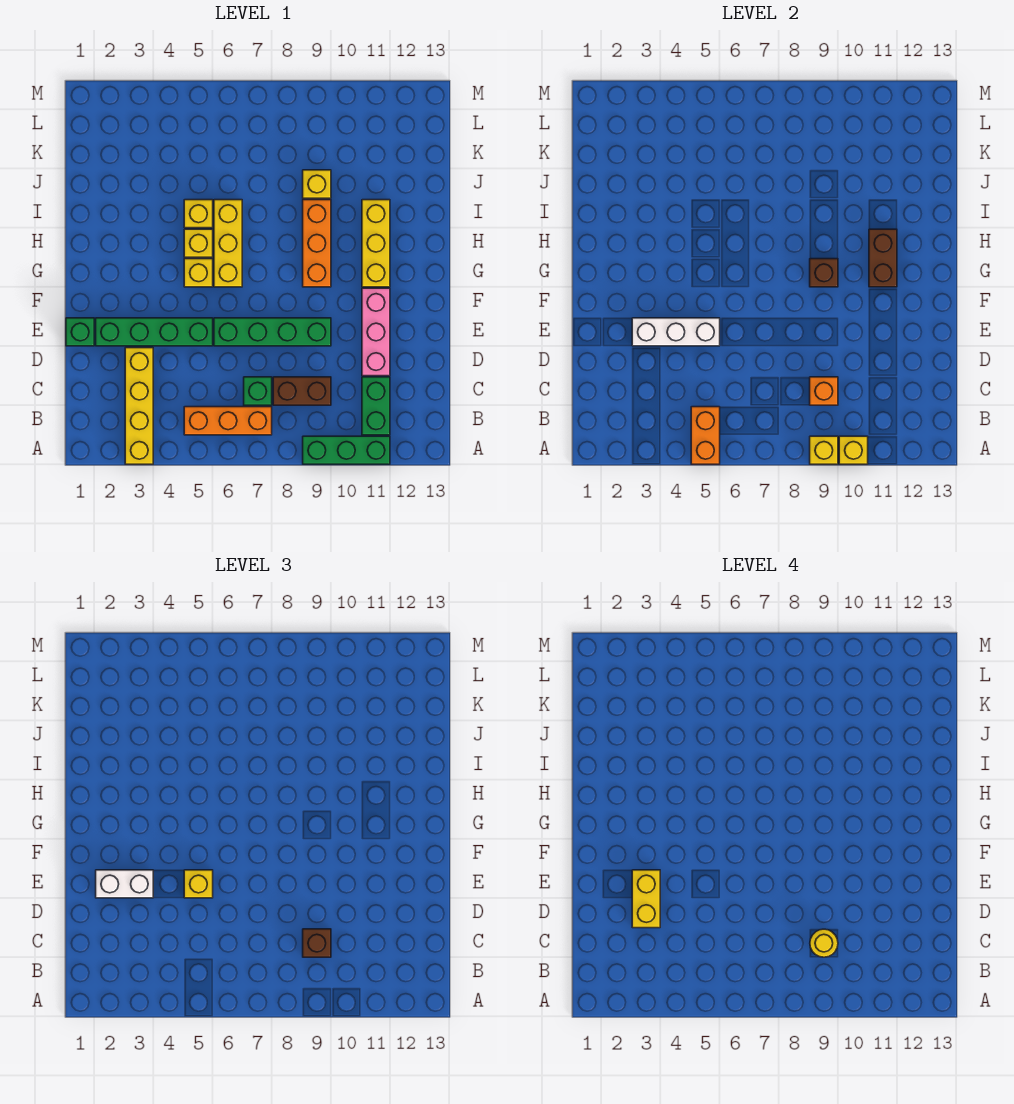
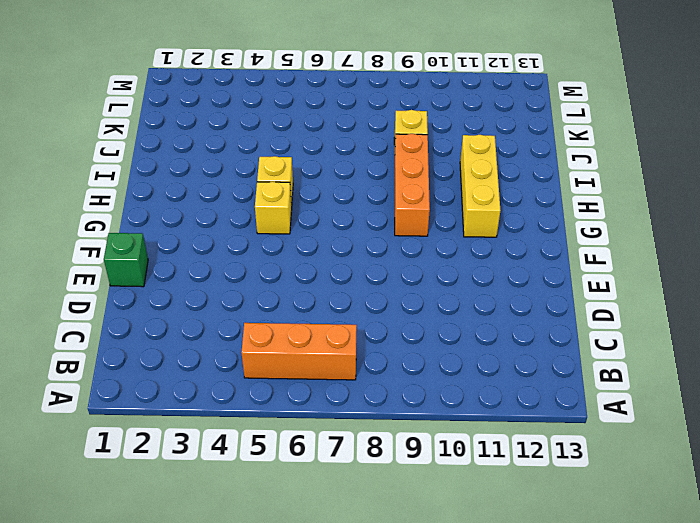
none -> yellow 1x4 brick [125,348,153,464]
none -> green 1x3 brick [303,436,390,464]
none -> green 1x2 brick [362,377,390,435]

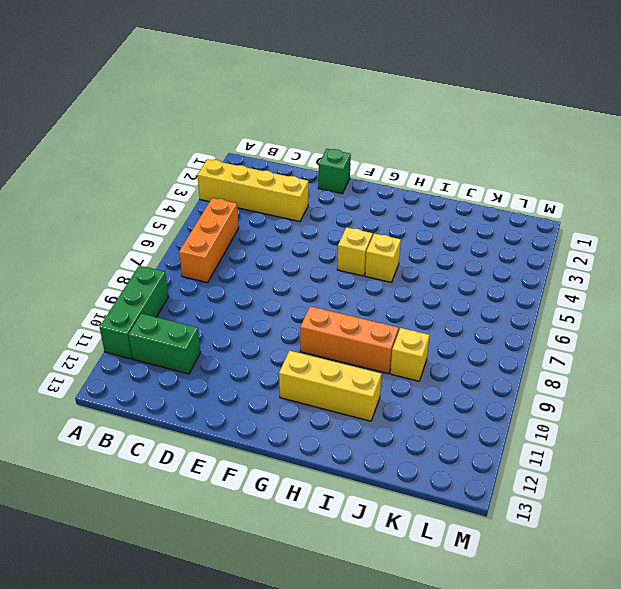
none -> green 1x1 brick [244,377,272,405]
none -> brown 1x2 brick [273,377,331,405]
none -> pink 1x3 brick [362,288,390,376]

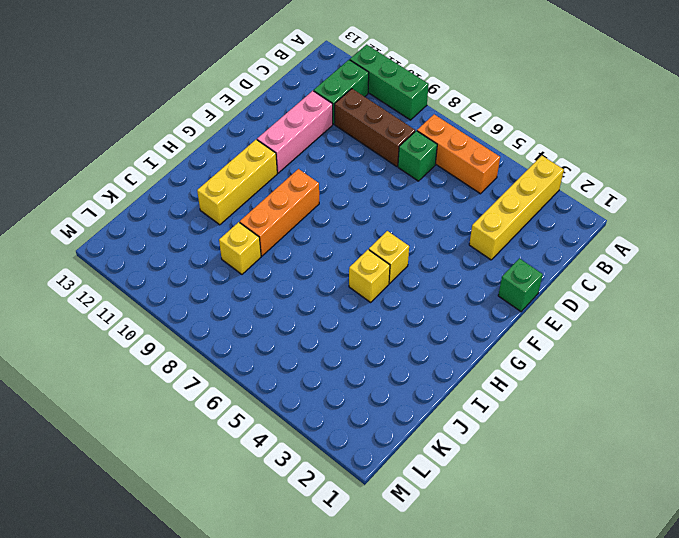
brown 1x3 brick [335,89,415,167] -> brown 1x2 brick [273,377,331,405]
none -> green 1x4 brick [96,318,213,346]
none -> green 1x4 brick [214,318,331,346]
none -> yellow 1x3 brick [214,200,242,287]

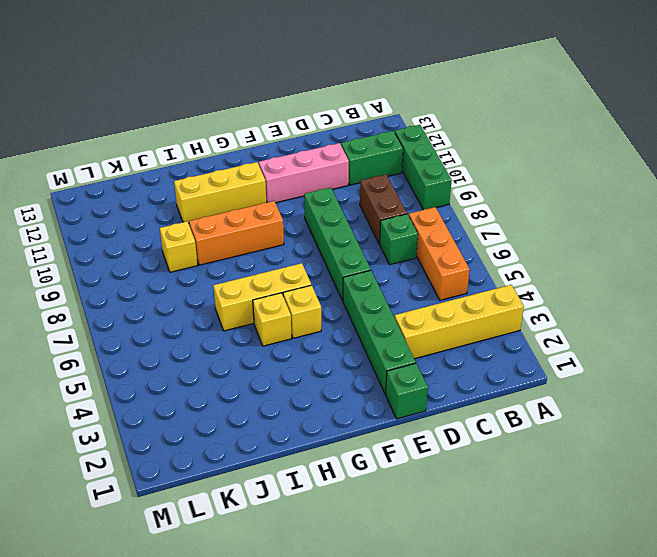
none -> yellow 1x1 brick [184,200,213,228]
none -> orange 1x2 brick [691,407,720,464]
none -> yellow 1x1 brick [810,436,838,464]

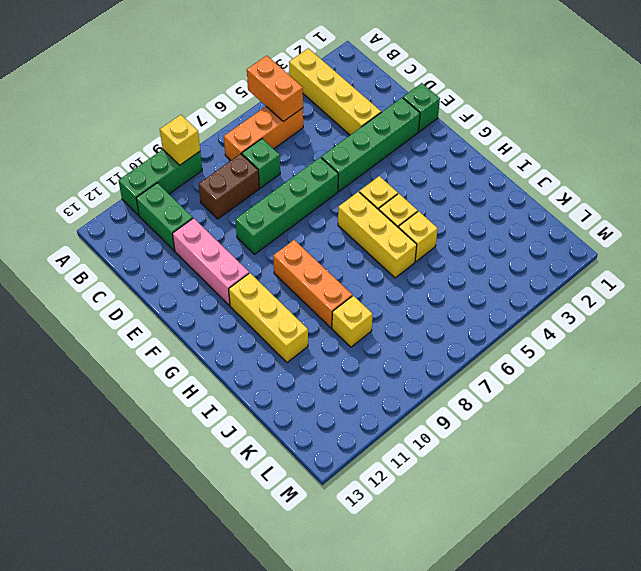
none -> yellow 1x1 brick [839,436,868,464]
none -> orange 1x1 brick [810,377,838,405]
none -> white 1x3 brick [632,318,720,346]

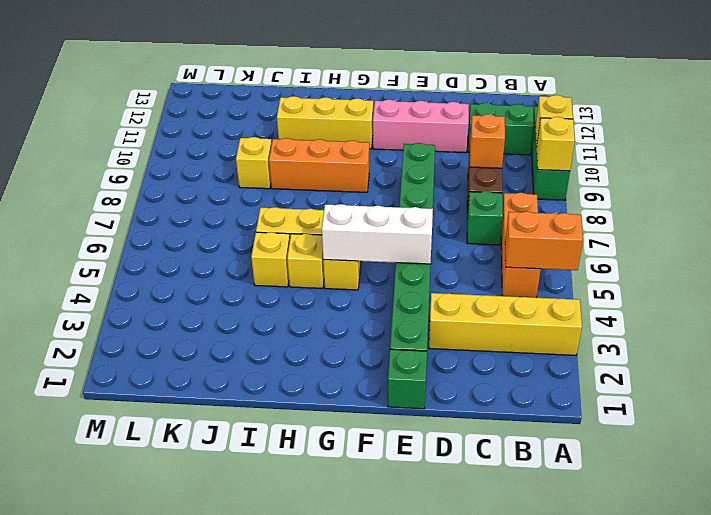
white 1x3 brick [322,204,433,264] -> white 1x3 brick turned to [632,318,720,346]
none -> brown 1x1 brick [810,259,838,287]
none -> brown 1x2 brick [869,229,897,287]
none -> brown 1x1 brick [303,929,331,957]

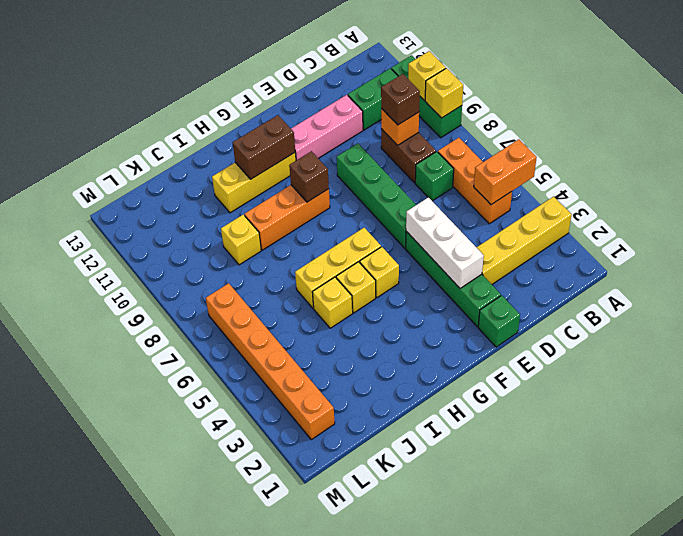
orange 1x6 brick [206,283,335,440] -> none
none -> white 1x2 brick [96,870,153,898]
none -> yellow 1x1 brick [184,870,213,898]
none -> yellow 1x1 round brick [810,929,838,957]

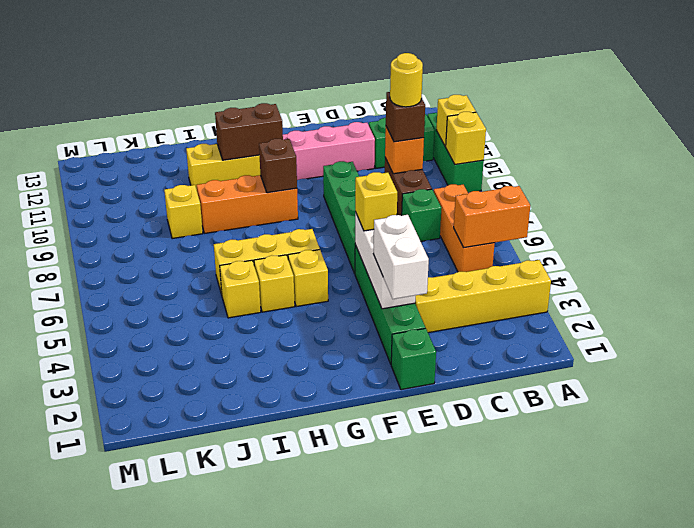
none -> yellow 1x2 brick [632,870,660,928]

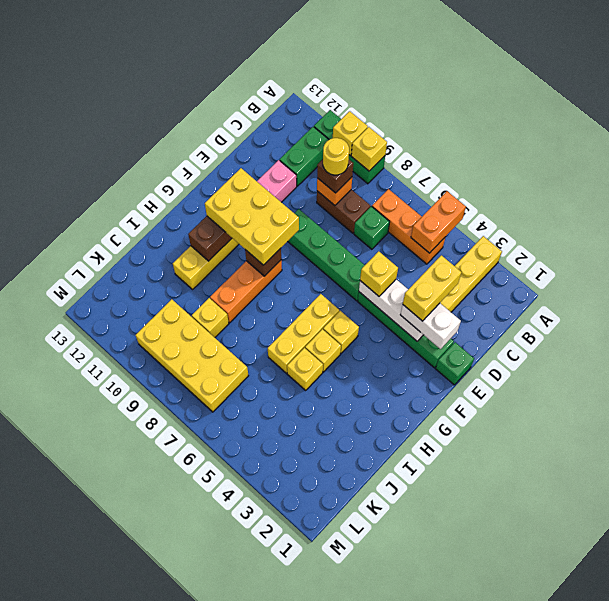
yellow 2x3 brick [205,168,299,265] -> none
yellow 2x4 brick [136,299,248,412] -> none

